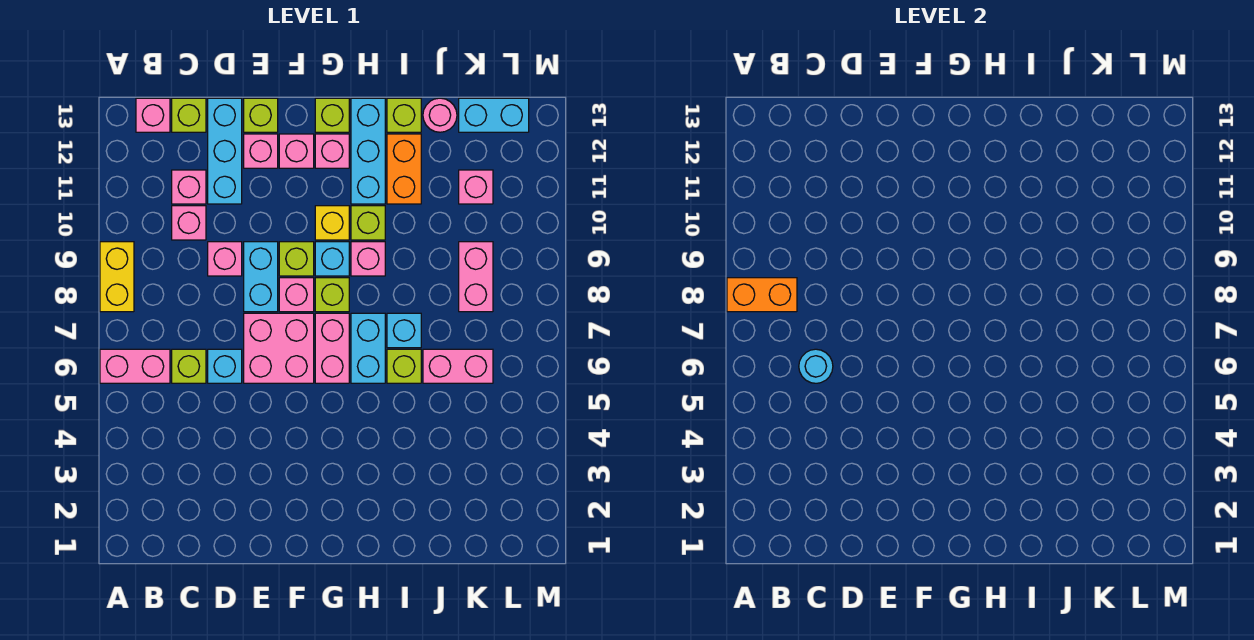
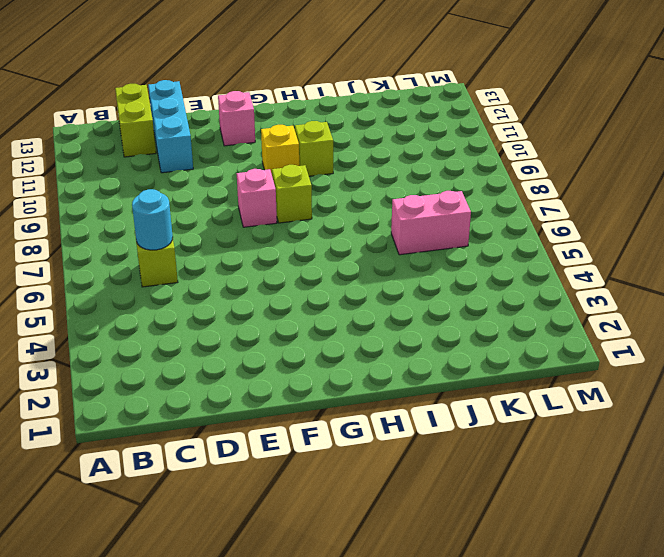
lime 1x2 brick [115,84,156,157] -> lime 1x1 brick [172,98,206,132]
none -> pink 1x2 brick [100,349,170,383]
none -> yellow 1x2 brick [100,242,134,312]
none -> pink 1x1 brick [136,98,170,132]
none -> pink 1x1 brick [172,206,206,240]

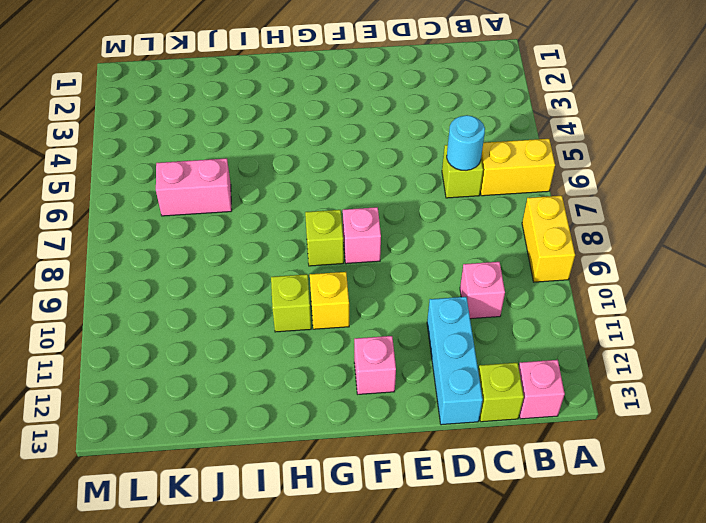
yellow 1x2 brick [480,139,555,196] -> pink 1x2 brick [100,349,170,383]
none -> pink 1x1 brick [172,170,206,204]
none -> cyan 1x1 brick [208,349,242,383]
none -> pink 1x1 brick [208,242,242,276]
none -> pink 2x2 brick [244,313,314,383]

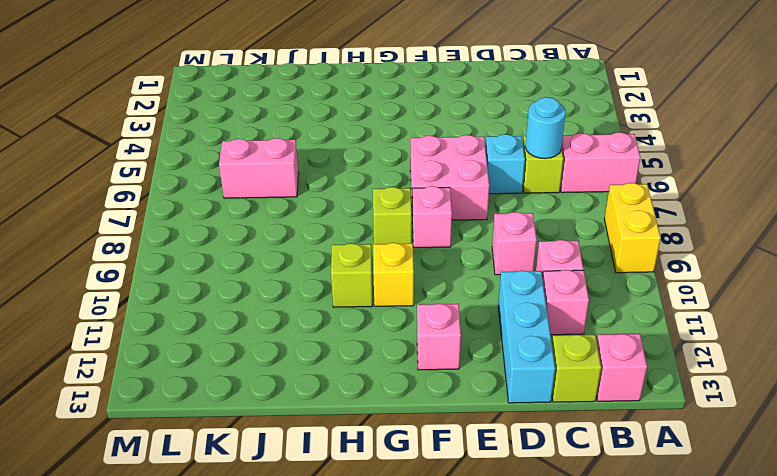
none -> cyan 1x2 brick [244,242,278,312]
none -> pink 1x1 brick [244,134,278,168]
none -> lime 1x1 brick [244,98,278,132]
none -> lime 1x1 brick [279,242,314,276]

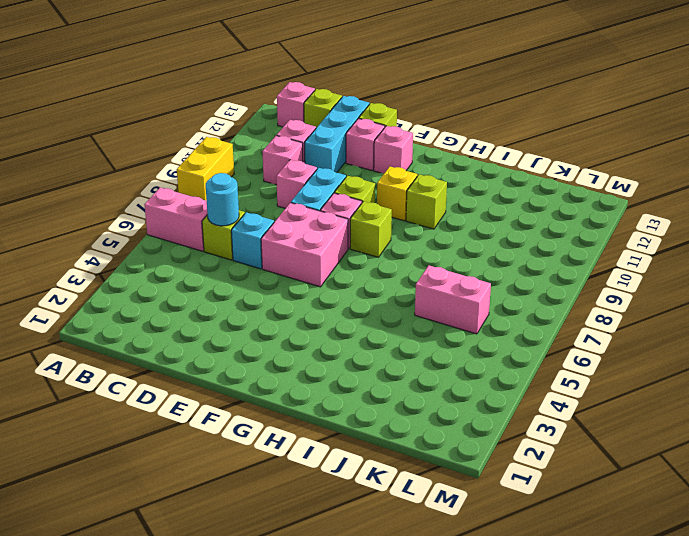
none -> pink 1x2 brick [315,313,349,383]
none -> cyan 1x1 brick [315,242,349,276]
none -> pink 1x1 brick [315,134,349,168]
none -> lime 1x1 brick [315,98,349,132]

